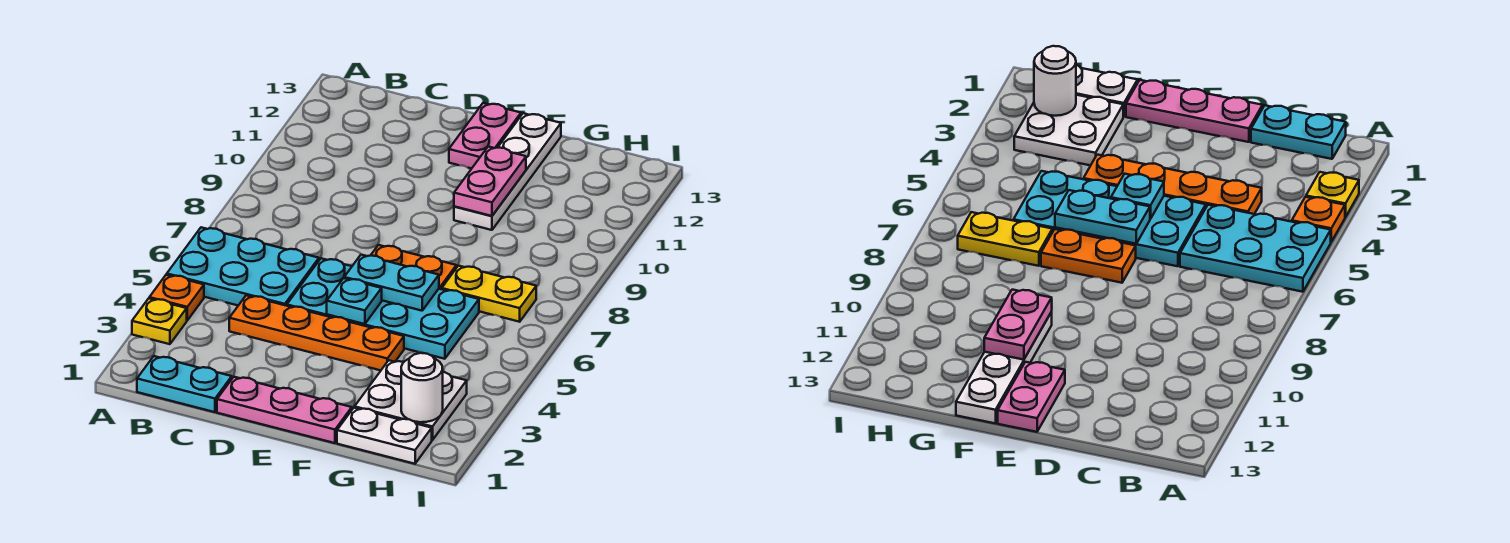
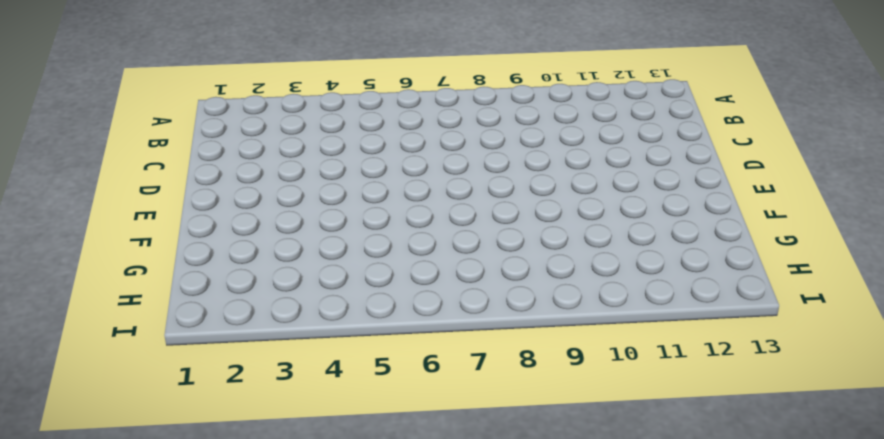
none -> yellow 1x1 plate [132,298,187,344]
none -> orange 1x1 plate [149,275,204,320]
none -> cyan 2x3 plate [167,227,319,306]

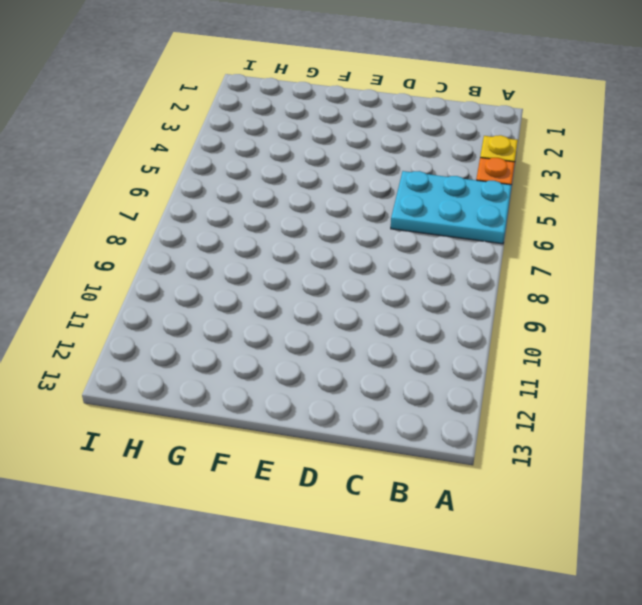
none -> cyan 1x2 plate [137,356,232,412]
none -> orange 1x4 plate [229,295,404,370]
none -> pink 1x3 plate [217,377,352,443]

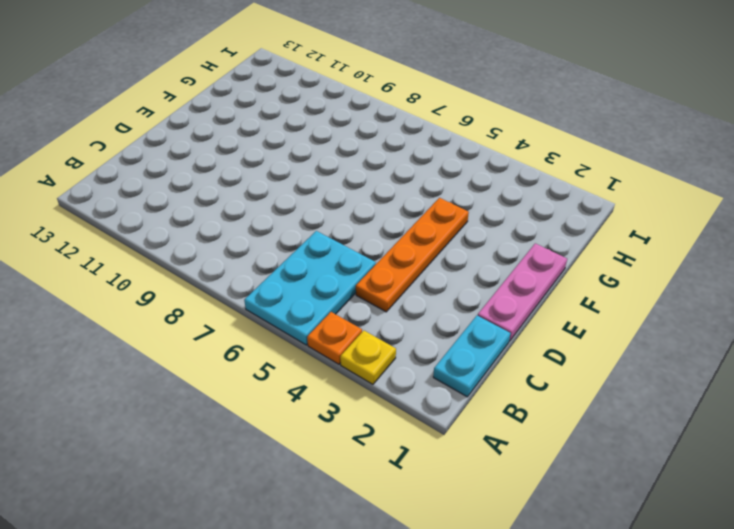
none -> cyan 2x4 plate [287,258,479,359]
none -> orange 1x2 plate [371,245,456,289]
none -> pink 1x2 plate [449,103,521,169]

